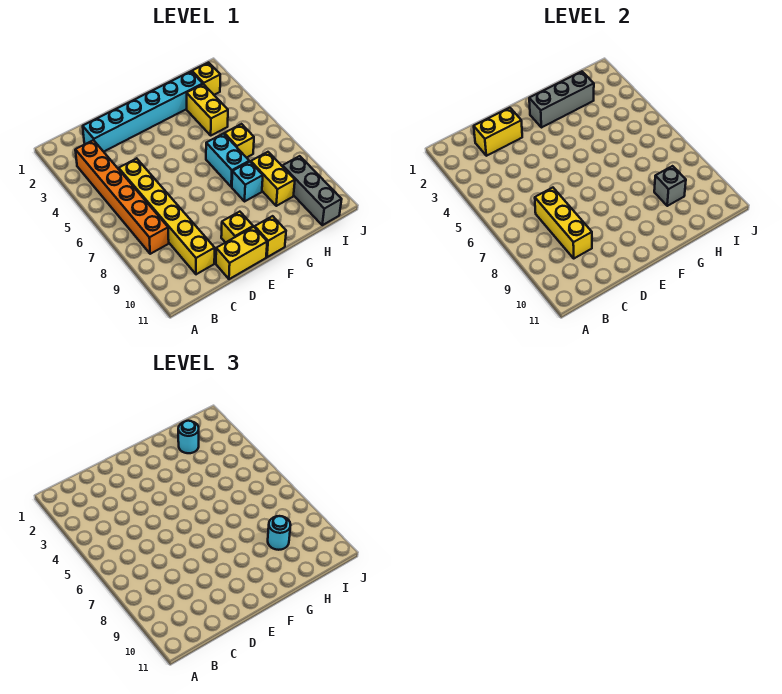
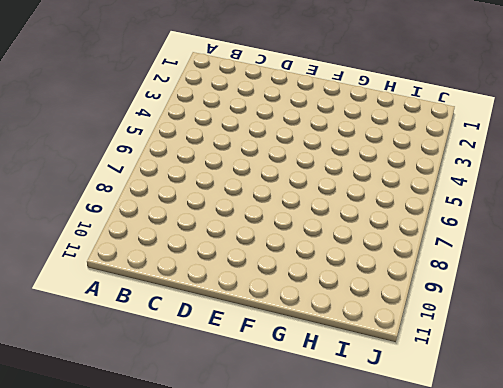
none -> orange 1x6 brick [75,140,169,254]
none -> cyan 1x6 brick [83,72,203,152]
none -> yellow 1x6 brick [119,158,215,274]

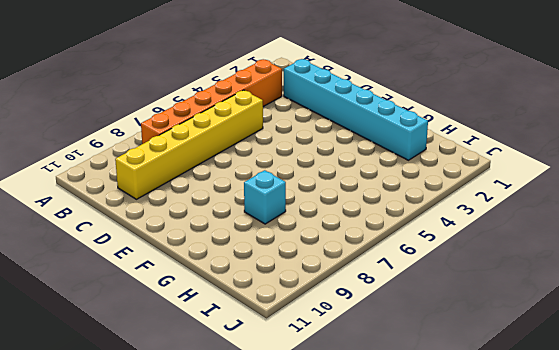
none -> yellow 1x2 brick [216,227,267,279]
none -> yellow 1x1 brick [221,212,253,243]
none -> yellow 1x1 brick [255,216,286,257]

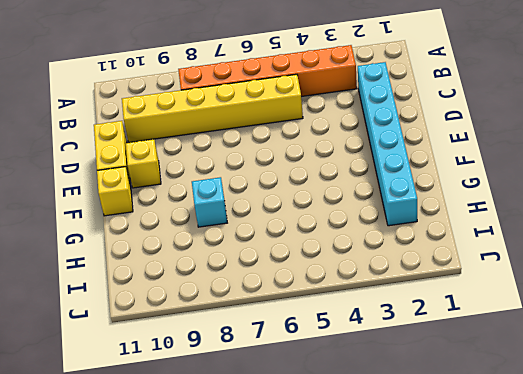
none -> cyan 1x2 brick [206,134,249,187]
none -> yellow 1x2 brick [187,84,228,135]
none -> yellow 1x1 brick [224,124,254,158]

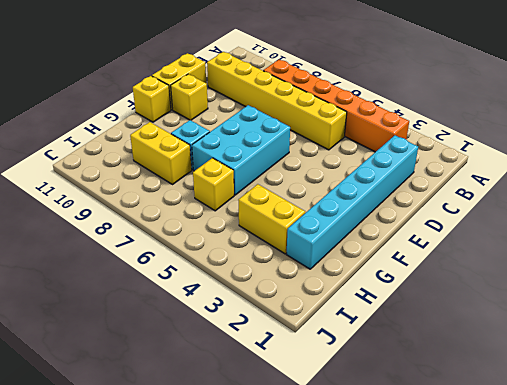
cyan 2x3 brick [192,105,290,195] -> cyan 1x2 brick [206,134,249,187]
none -> yellow 1x1 brick [192,63,220,95]
none -> grey 1x3 brick [283,156,342,225]
none -> yellow 1x2 brick [474,108,522,156]

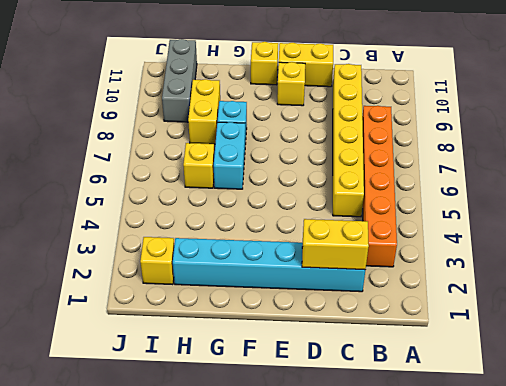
none -> yellow 1x2 brick [187,84,228,135]
none -> yellow 1x3 brick [535,188,592,258]
none -> grey 1x3 brick [529,72,594,128]

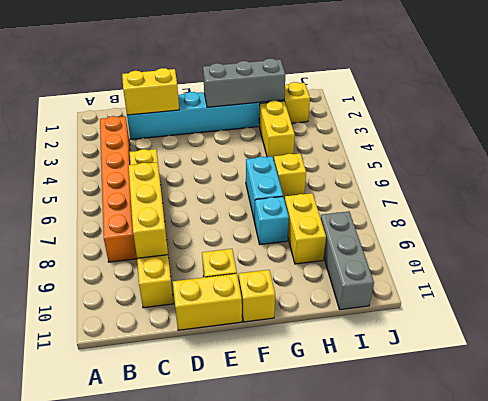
none -> grey 1x1 brick [654,166,686,206]
none -> cyan 1x1 round brick [178,421,199,453]
none -> cyan 1x1 round brick [268,516,291,550]

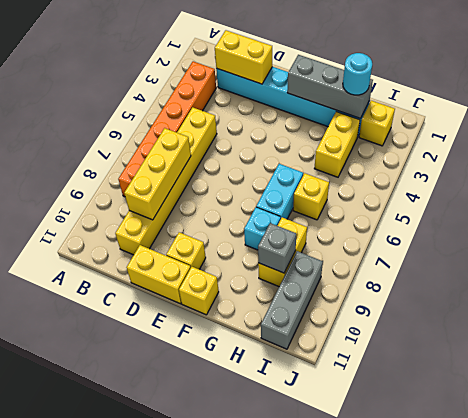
none -> cyan 1x1 round brick [268,516,291,550]

